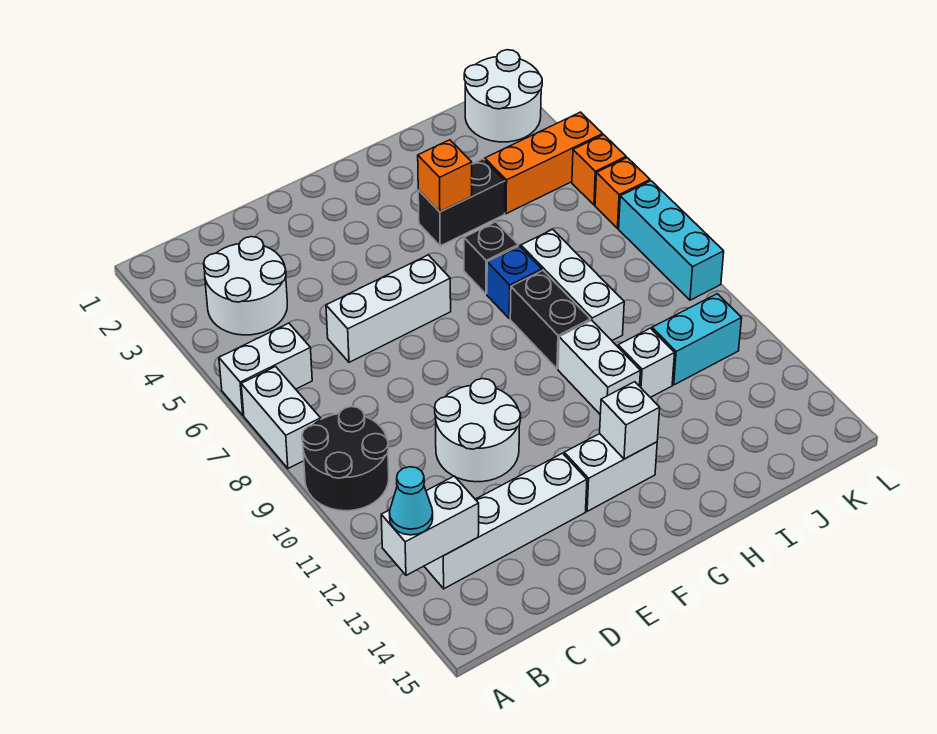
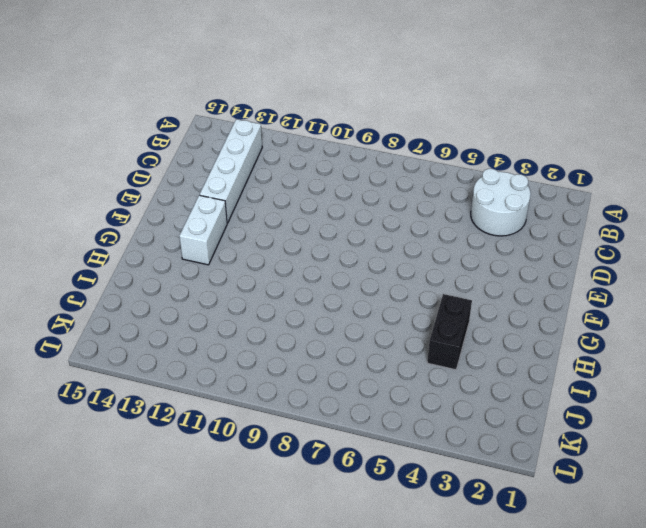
none -> white 1x2 brick [219,323,312,415]
none -> white 1x2 brick [241,367,321,469]
none -> black 2x2 round brick [302,407,389,511]

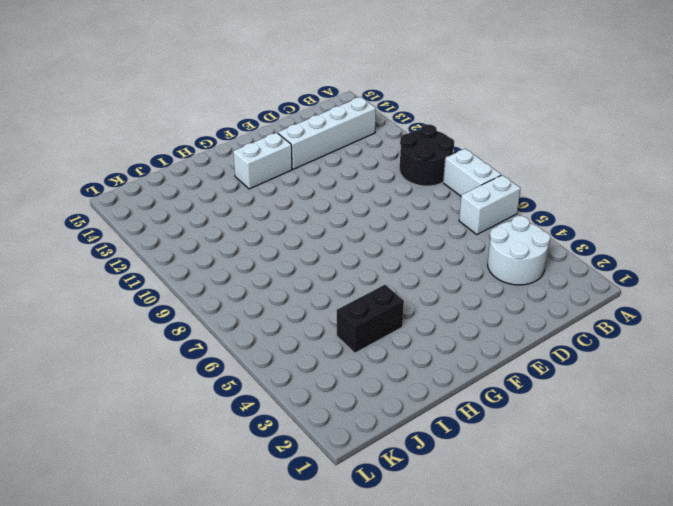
none -> white 1x3 brick [326,255,451,362]
none -> white 2x2 round brick [435,379,521,482]
none -> black 1x1 brick [464,222,518,294]

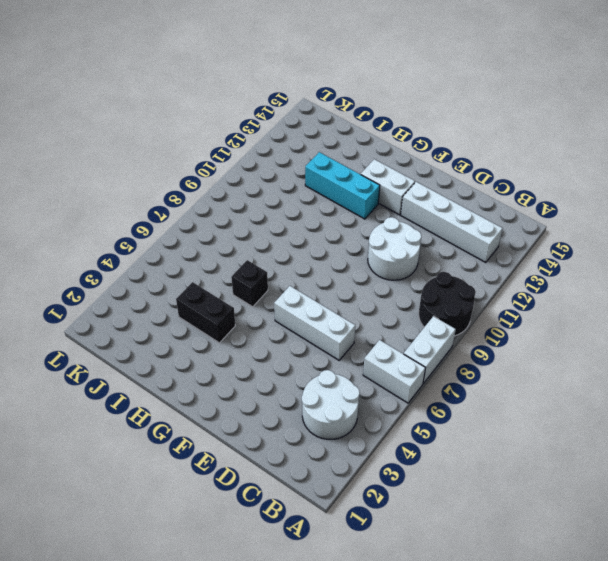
cyan 1x3 brick [305,152,380,219] -> cyan 1x3 brick turned to [619,181,724,300]
none -> blue 1x1 brick [487,246,542,319]
none -> black 1x2 brick [510,271,591,369]
none -> white 1x2 brick [558,320,640,414]

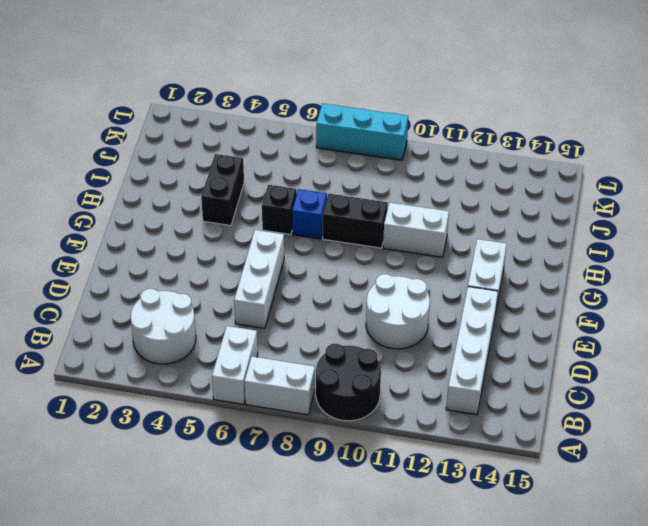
none -> white 1x3 brick [521,229,624,340]
none -> white 1x1 brick [618,328,675,397]
none -> orange 1x3 brick [485,112,603,214]

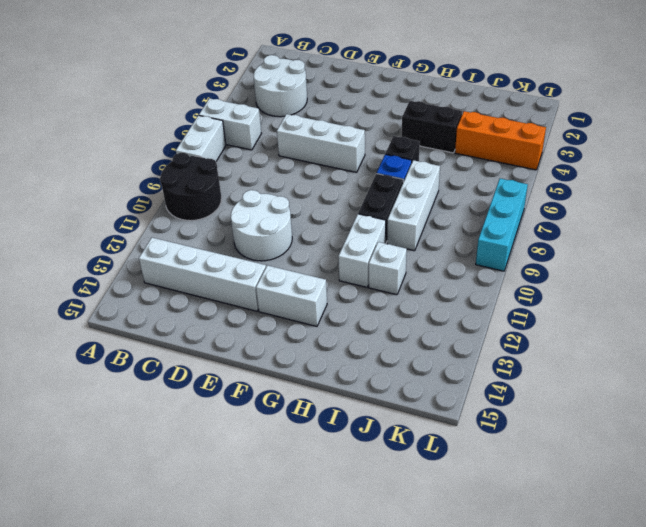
none -> cyan 1x2 brick [652,294,742,385]
none -> white 2x2 round brick [464,50,542,142]
none -> orange 1x1 brick [572,135,626,205]

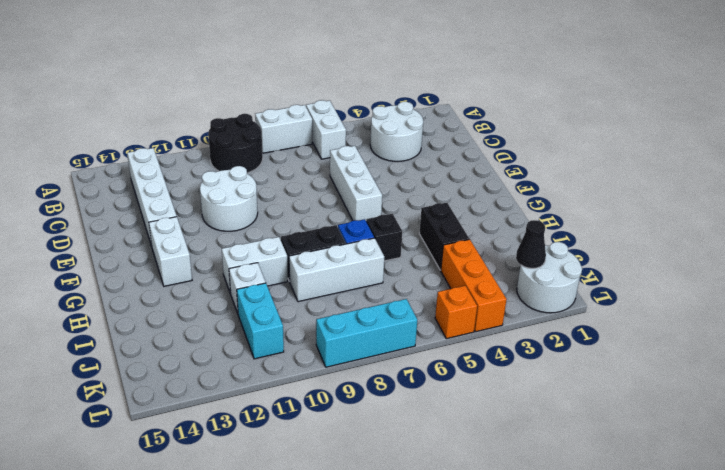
black 1x1 cone [516,220,546,268] -> none
none -> orange 1x1 brick [595,158,650,228]
none -> white 1x2 brick [381,476,479,575]
none -> white 1x1 brick [600,382,660,459]

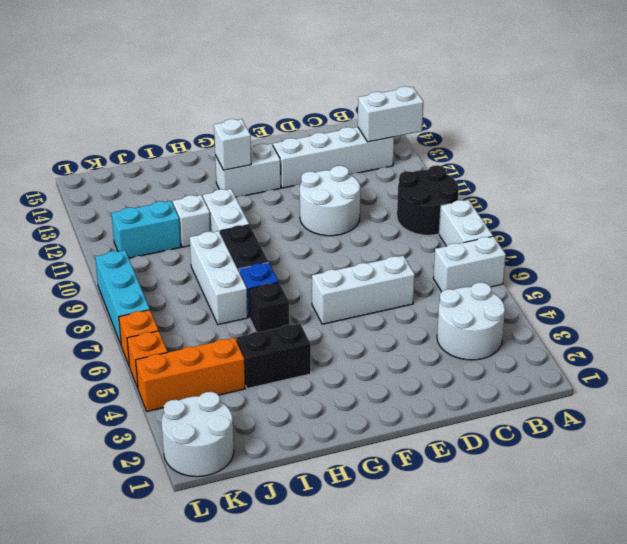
none -> orange 1x1 brick [418,140,472,212]
none -> cyan 1x1 cone [389,467,433,535]

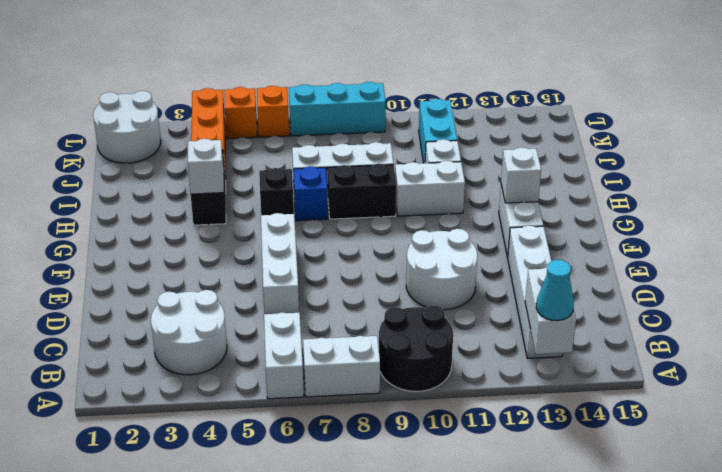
white 1x1 brick [188,139,224,194] -> orange 1x1 brick [418,140,472,212]

